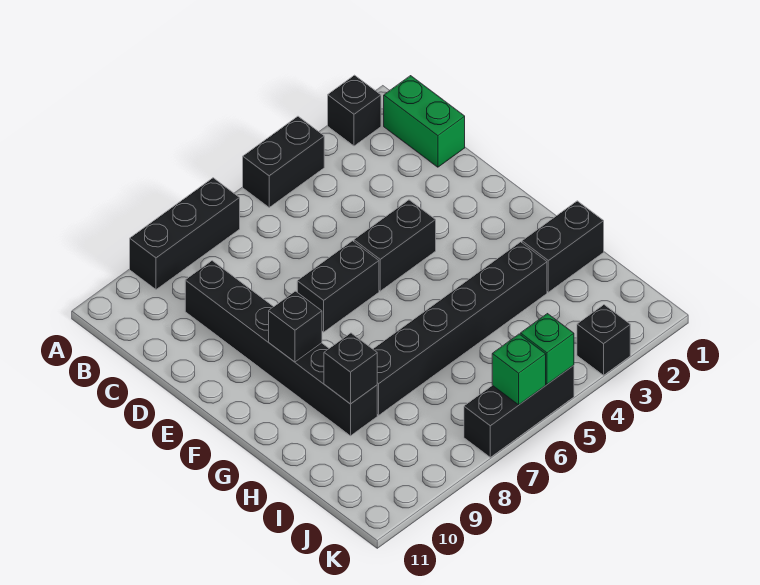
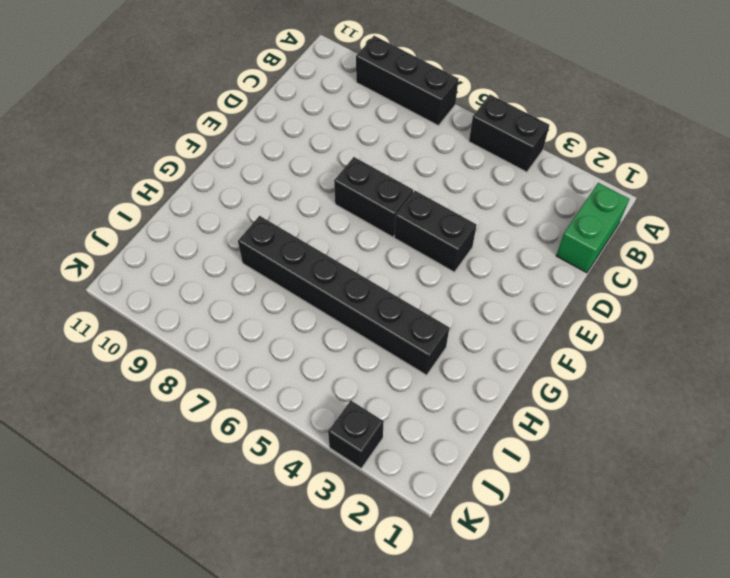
none -> black 1x1 brick [328,75,381,146]
none -> black 1x6 brick [185,261,377,436]
none -> black 1x2 brick [522,201,604,292]

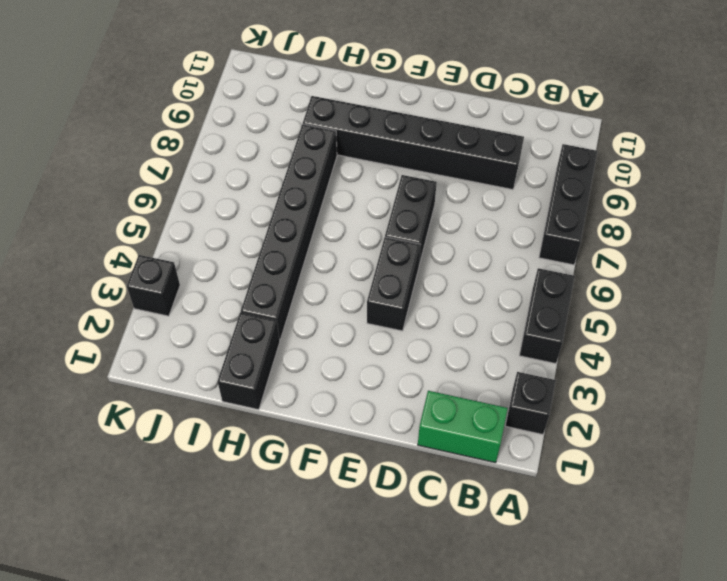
none -> black 1x3 brick [464,365,574,457]
none -> black 1x1 brick [269,291,322,362]
none -> black 1x1 brick [324,333,377,404]

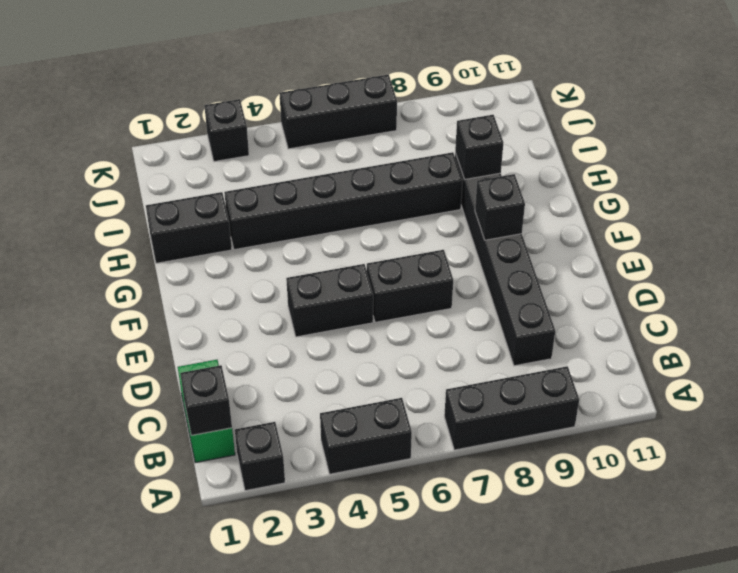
black 1x1 brick [180,365,232,435] -> none
none -> green 1x1 brick [521,314,574,384]
none -> green 1x1 brick [492,334,546,405]

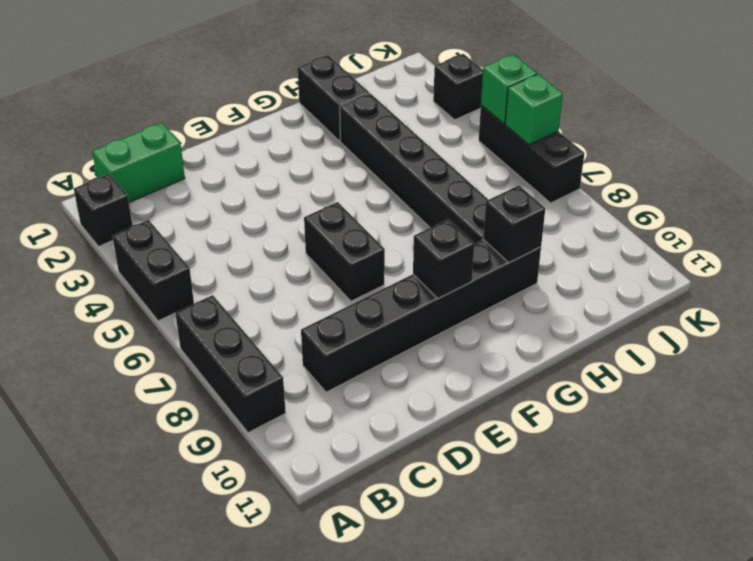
none -> black 1x2 brick [354,200,436,291]

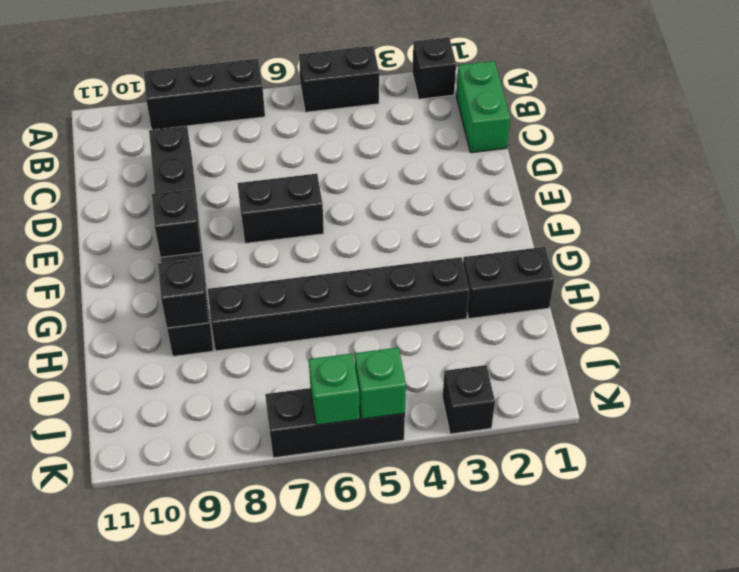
none -> black 1x2 brick [354,200,436,291]

